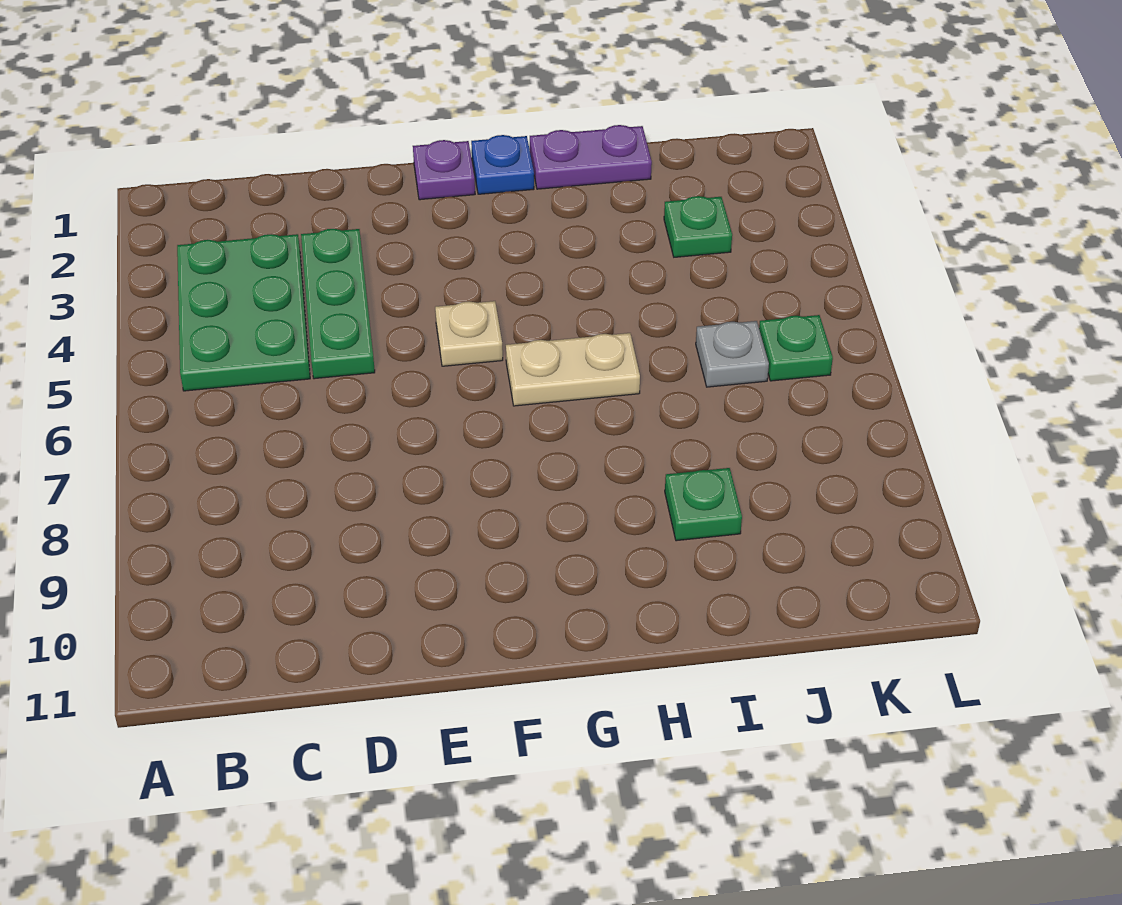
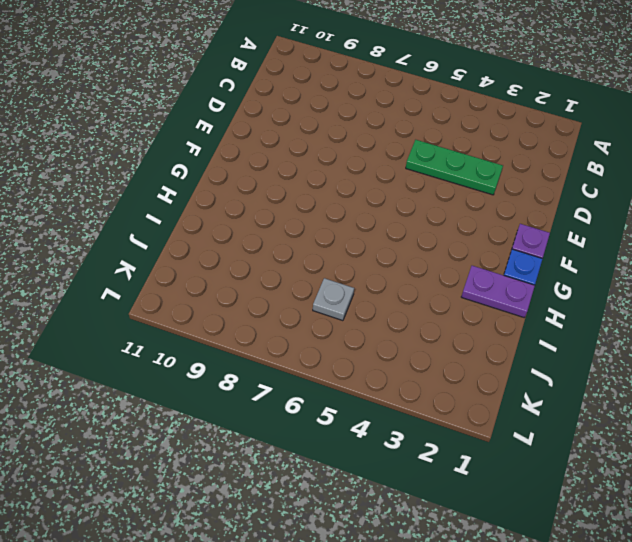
purple 1x2 plate [461,266,535,318] -> purple 1x2 plate turned to [530,125,652,189]
none -> green 2x3 plate [177,234,310,391]
none -> tan 1x1 plate [435,301,503,366]

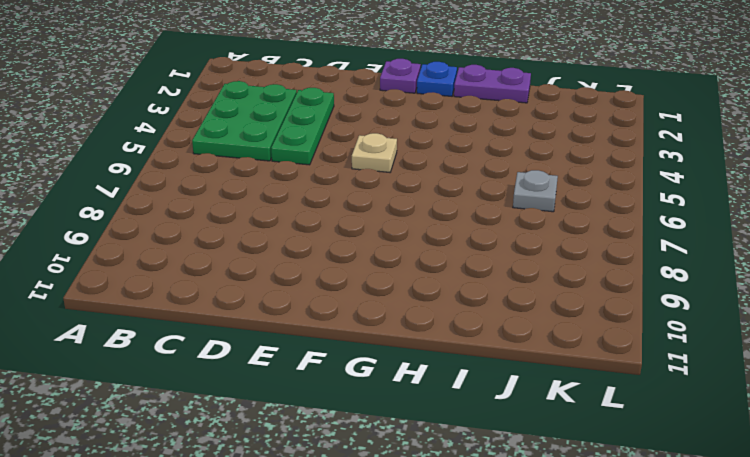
none -> tan 1x2 plate [506,333,640,406]
none -> green 1x1 plate [665,468,742,541]

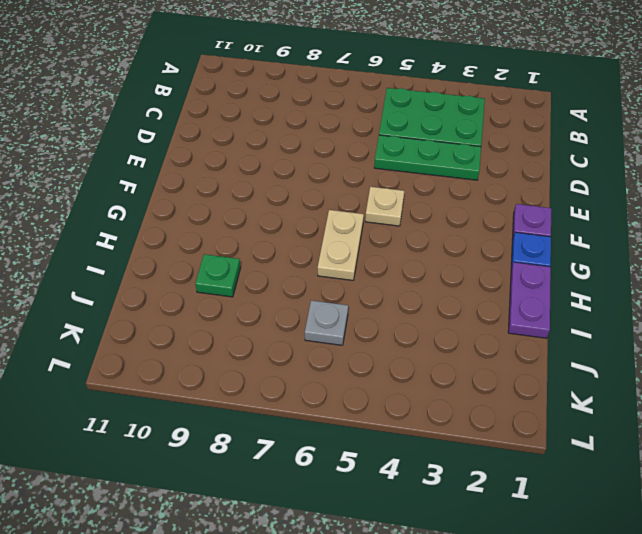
none -> green 1x1 plate [664,196,732,257]
none -> green 1x1 plate [759,315,833,381]

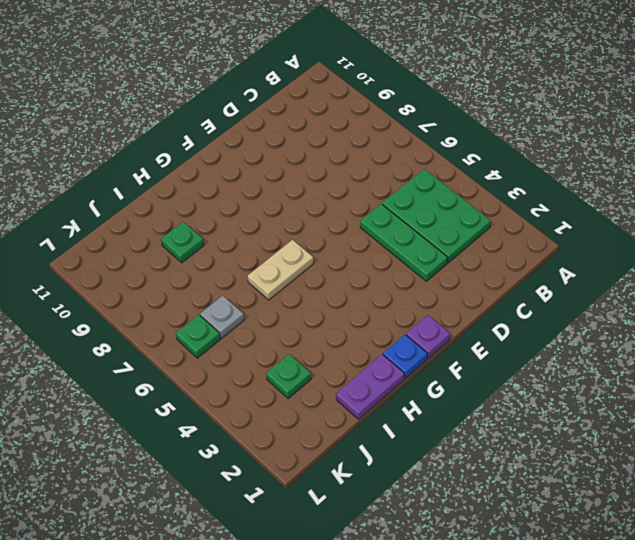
none -> tan 1x1 plate [435,301,503,366]

